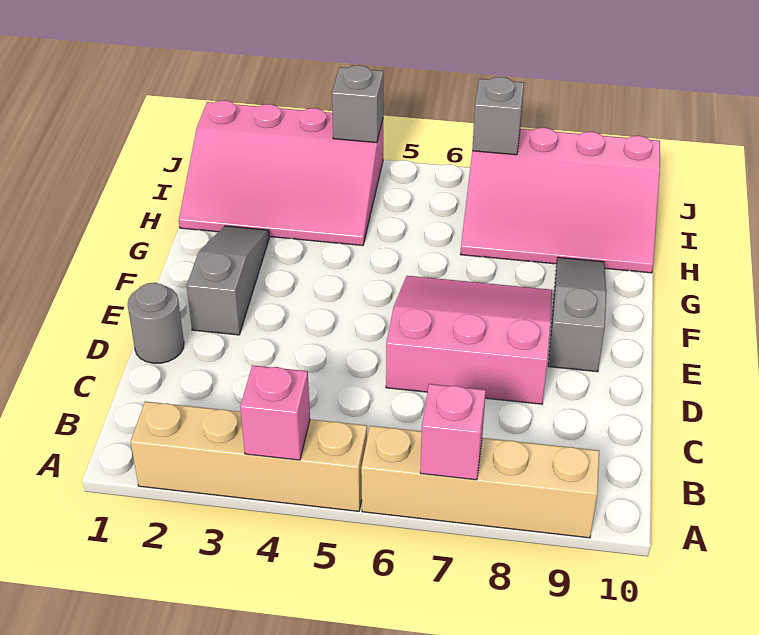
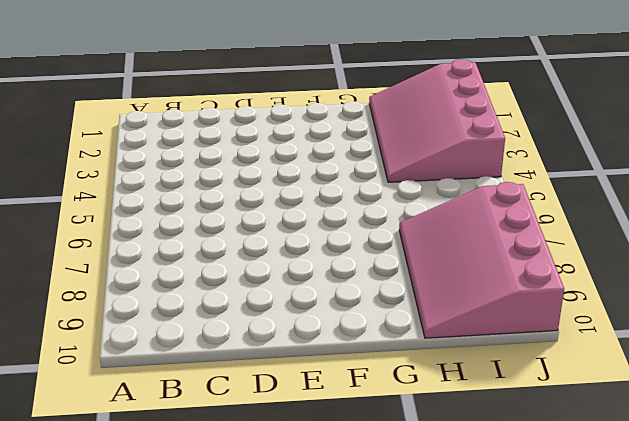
none -> tan 1x4 brick [131,401,367,511]
none -> tan 1x4 brick [361,426,599,538]
none -> grey 1x1 round brick [128,283,184,363]

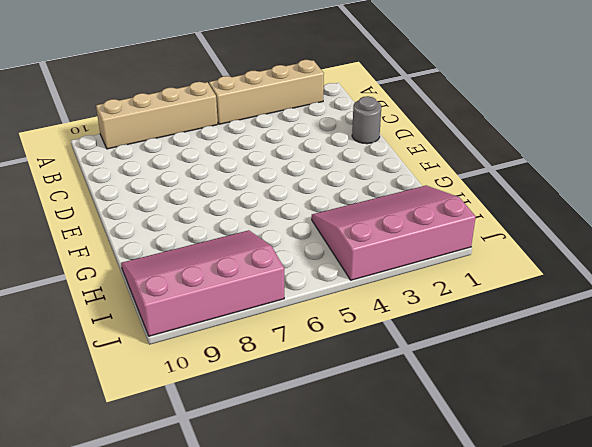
none -> pink 3x3 slope [386,276,552,404]
none -> grey 1x3 slope [187,226,269,335]
none -> grey 1x3 slope [548,258,606,372]

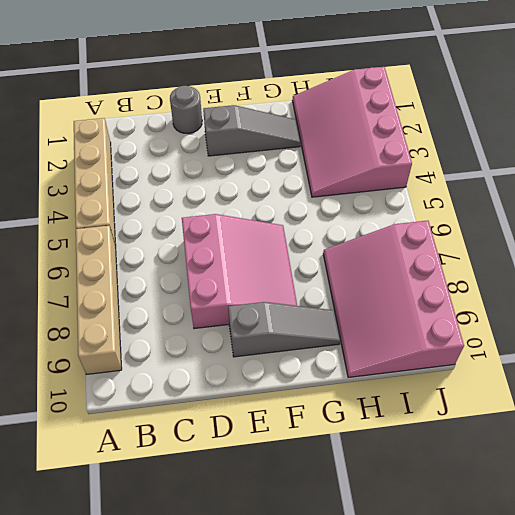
none -> pink 1x1 brick [240,365,310,460]
none -> pink 1x1 brick [420,384,486,480]
none -> grey 1x1 brick [332,65,383,143]

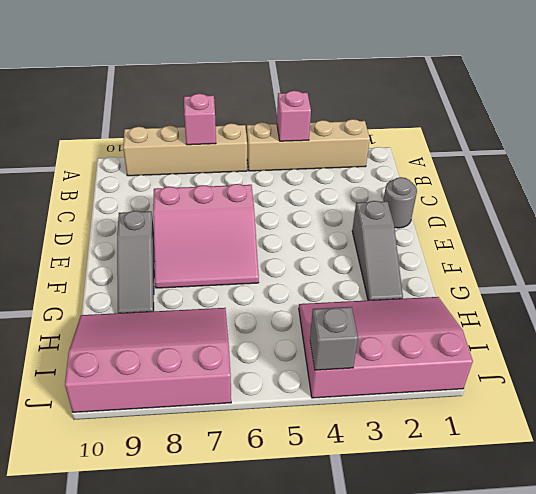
none -> grey 1x1 brick [472,77,524,155]

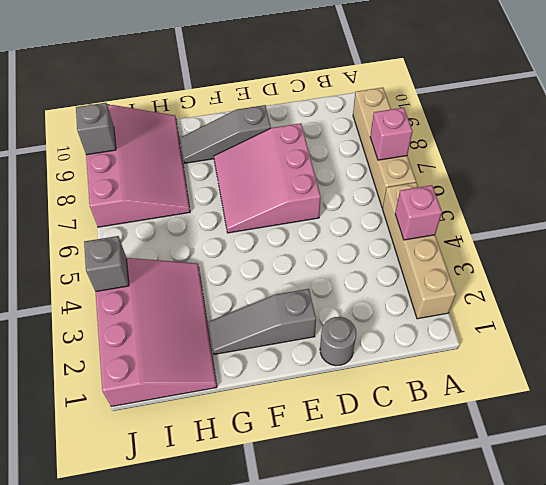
grey 1x1 brick [76,103,116,155] -> grey 1x1 brick moved to [472,77,524,155]

